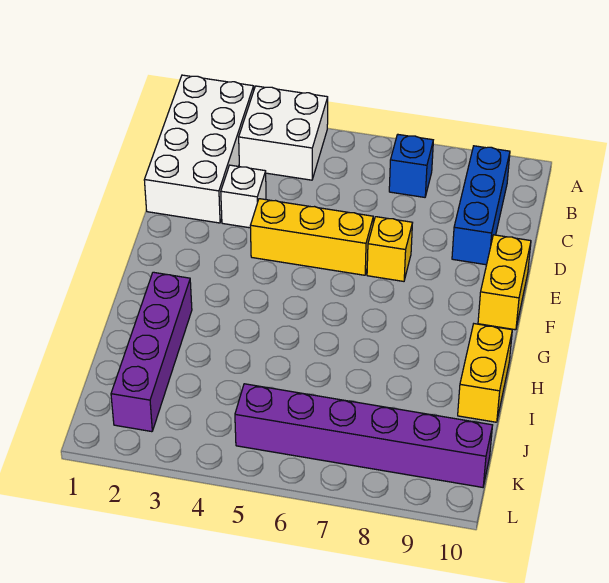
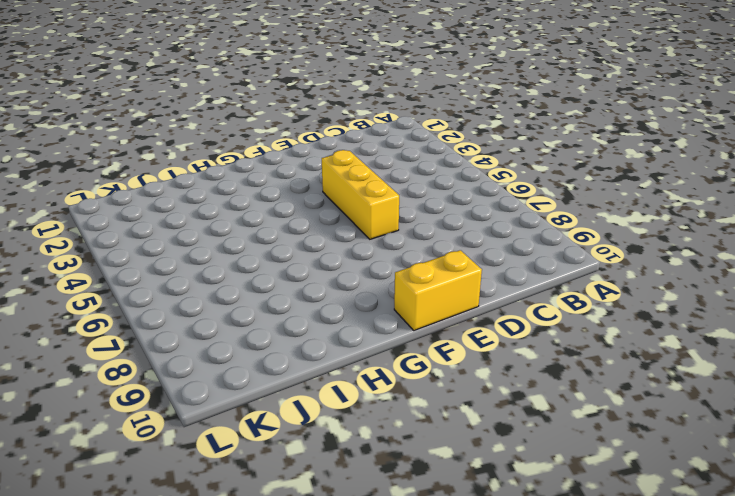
none -> white 2x4 brick [144,75,254,223]
none -> white 2x2 brick [239,86,328,180]

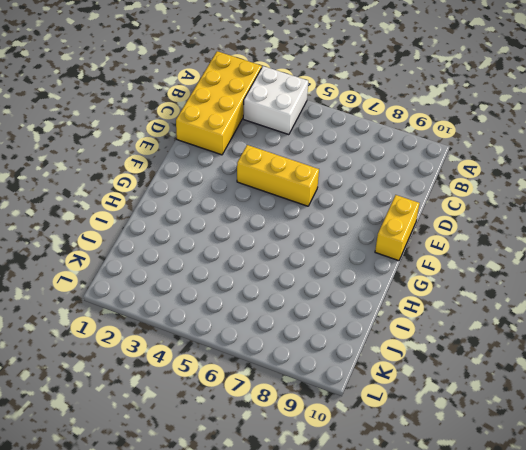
yellow 2x4 brick [176,51,262,155] -> white 2x4 brick [144,75,254,223]
none -> blue 1x1 brick [389,135,433,197]
none -> blue 1x3 brick [452,146,510,265]

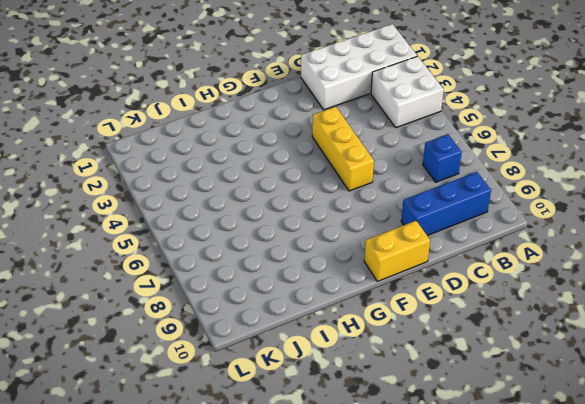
none -> white 1x1 brick [221,165,266,228]
none -> yellow 1x1 brick [367,217,412,281]

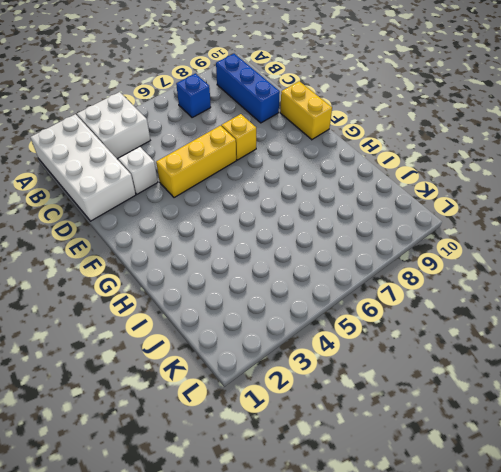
none -> purple 1x4 brick [111,272,192,432]
none -> yellow 1x2 brick [458,324,512,422]

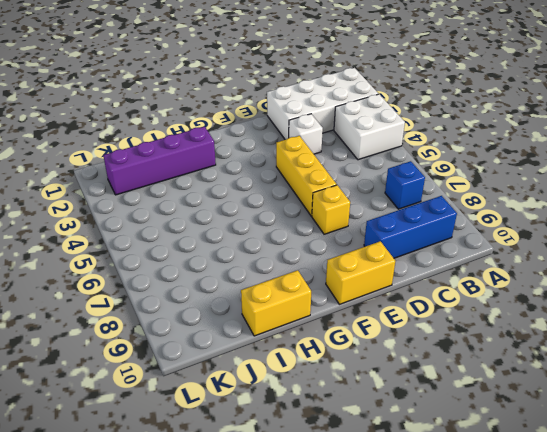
none -> purple 1x6 brick [235,384,493,487]

